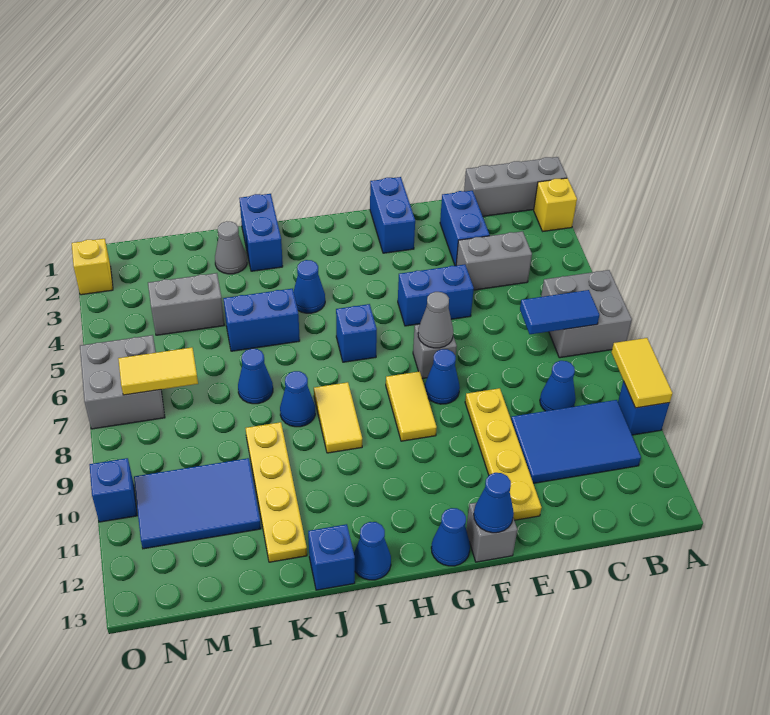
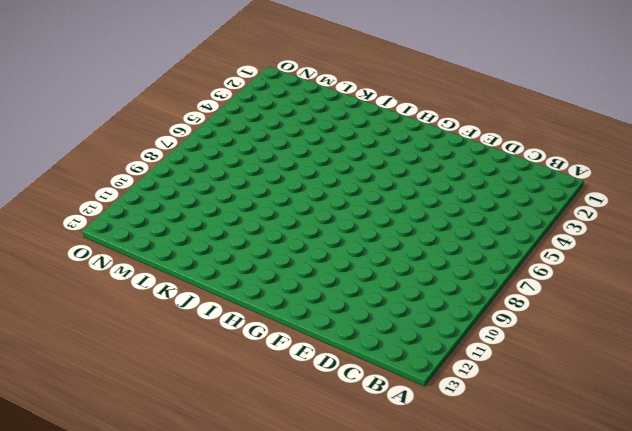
none -> grey 1x3 brick [464,157,567,216]
none -> yellow 1x1 brick [534,178,577,231]
none -> grey 2x2 brick [541,270,632,358]
none -> blue 1x1 brick [618,381,670,435]

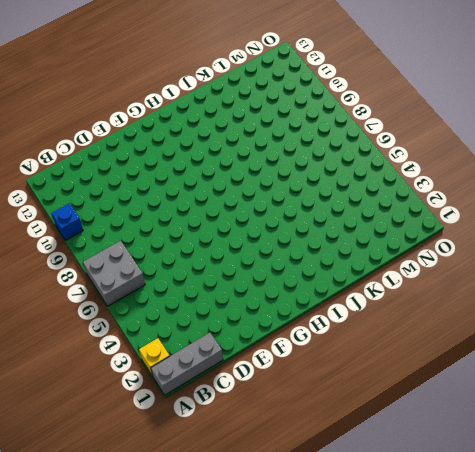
none -> blue 2x3 tile [511,400,641,483]
none -> grey 1x2 brick [456,231,532,290]
none -> blue 1x1 cone [540,361,576,411]
none -> blue 1x2 brick [440,191,489,266]

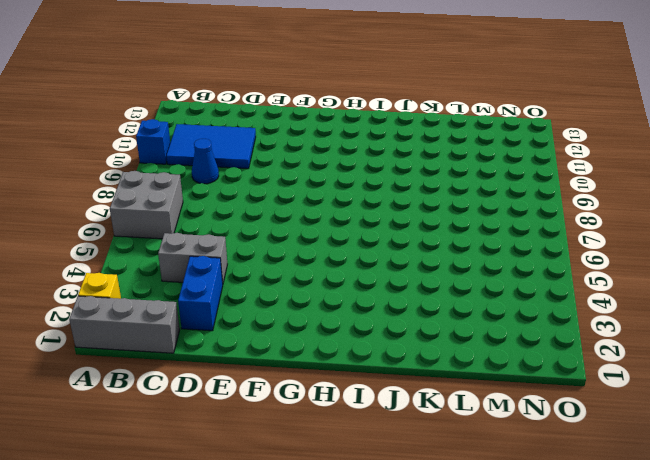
none -> blue 1x2 brick [398,264,474,326]
none -> yellow 1x4 plate [465,388,542,520]
none -> blue 1x2 brick [370,177,415,253]
none -> grey 1x1 brick [413,324,457,379]

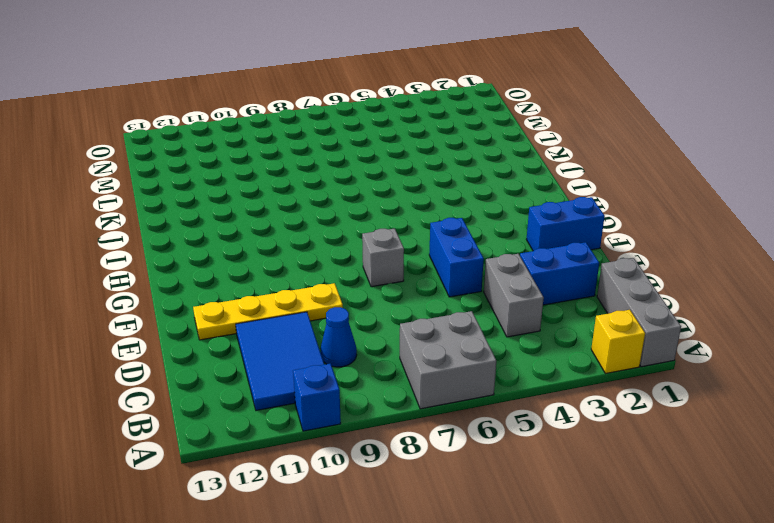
none -> blue 1x1 cone [425,349,460,404]
none -> grey 1x1 brick [466,503,517,562]
none -> yellow 1x2 tile [386,371,437,441]
none -> blue 1x1 cone [431,508,470,566]

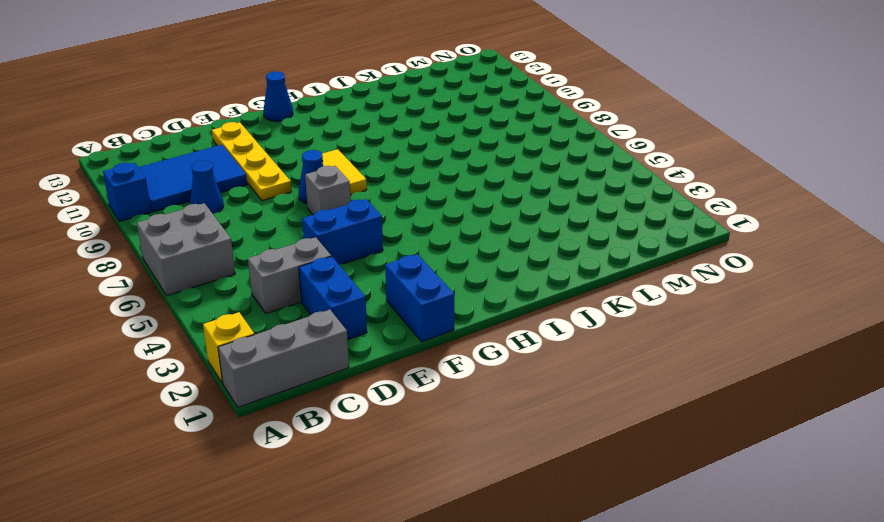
none -> grey 1x1 brick [466,503,517,562]
none -> blue 1x1 brick [336,304,377,362]
none -> blue 1x1 cone [294,260,325,313]
none -> yellow 1x2 tile [314,382,362,453]

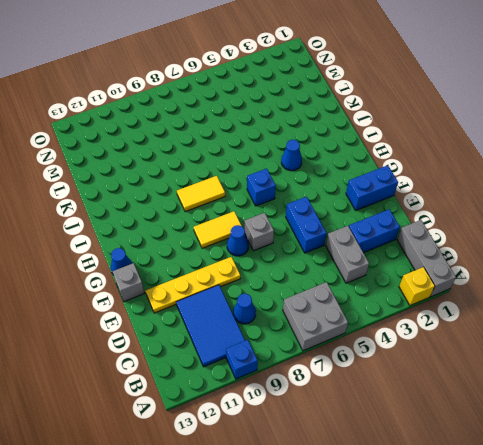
none -> blue 1x1 cone [354,522,391,580]
none -> blue 1x2 brick [239,194,283,271]
none -> blue 1x2 brick [223,289,300,351]
none -> blue 1x1 cone [280,371,315,427]

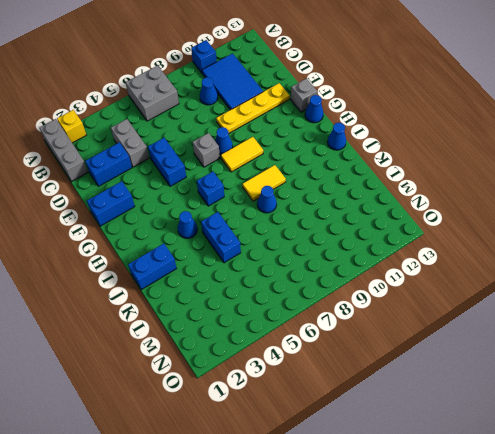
none -> blue 1x1 brick [308,524,355,590]
none -> grey 1x1 cone [215,221,247,274]
none -> blue 1x1 cone [238,349,273,404]
none -> yellow 1x4 plate [245,422,307,562]

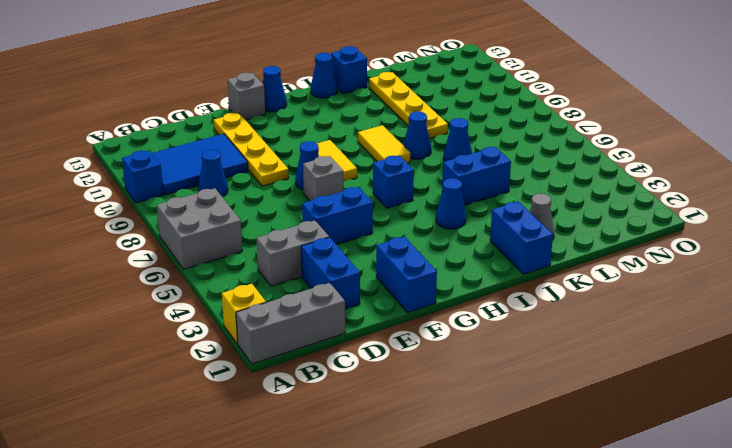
none -> grey 1x2 brick [148,273,224,335]
none -> blue 2x3 tile [134,458,261,549]
none -> grey 2x2 brick [80,335,165,429]
none -> yellow 1x1 brick [72,239,113,295]

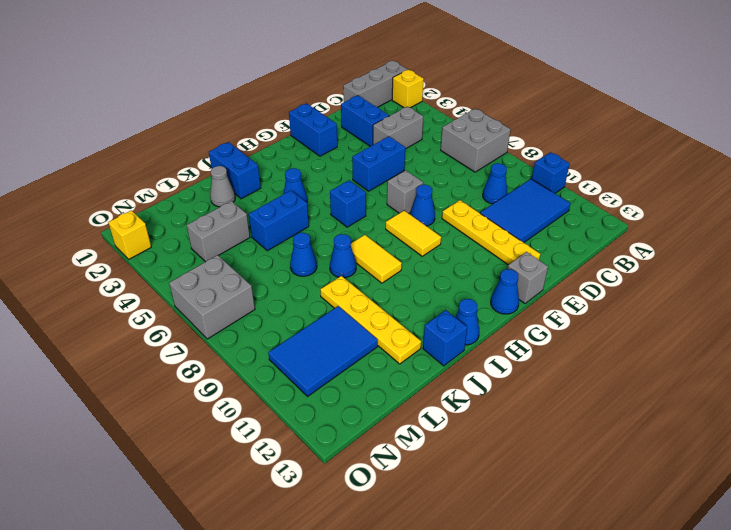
none -> blue 1x1 brick [89,458,137,522]
none -> yellow 1x2 tile [611,338,673,408]
none -> blue 1x2 tile [520,290,599,334]
none -> grey 1x1 cone [418,292,453,348]

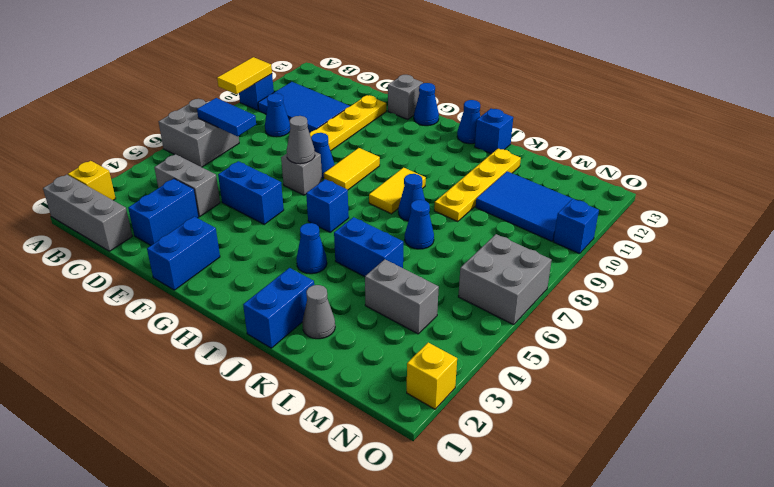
none -> blue 1x1 cone [474,473,514,533]
none -> yellow 1x2 tile [118,347,198,395]

